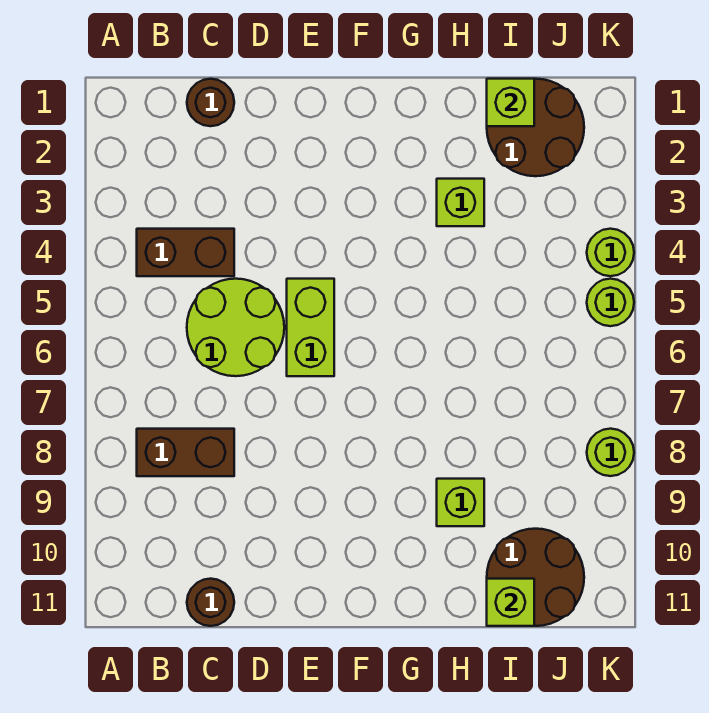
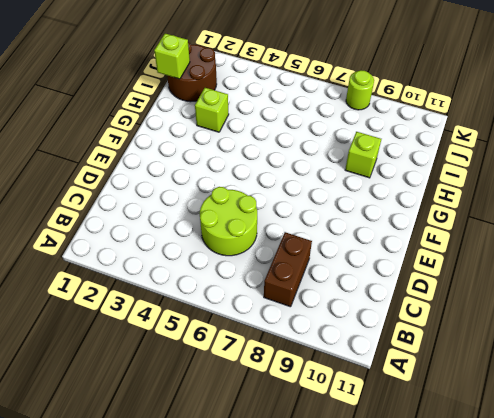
none -> brown 1x2 brick [137,229,234,276]
none -> brown 1x1 round brick [187,79,234,126]
none -> brown 1x1 round brick [187,579,234,626]

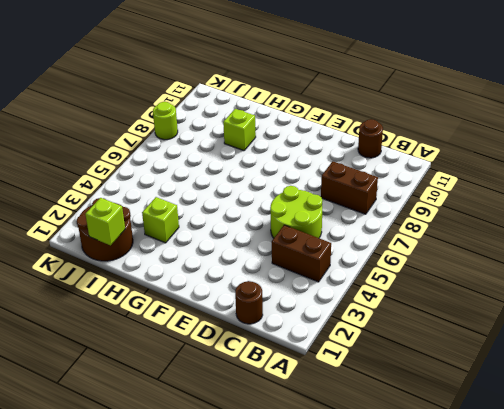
none -> lime 1x2 brick [287,279,334,376]
none -> brown 2x2 round brick [487,529,584,626]
none -> lime 1x1 round brick [587,229,634,276]

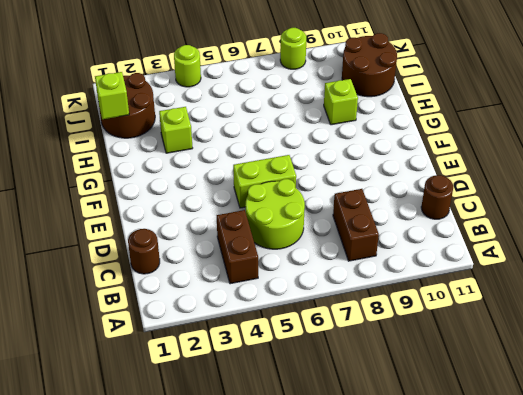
none -> lime 1x1 round brick [587,279,634,326]
none -> lime 1x1 brick [487,579,534,626]

